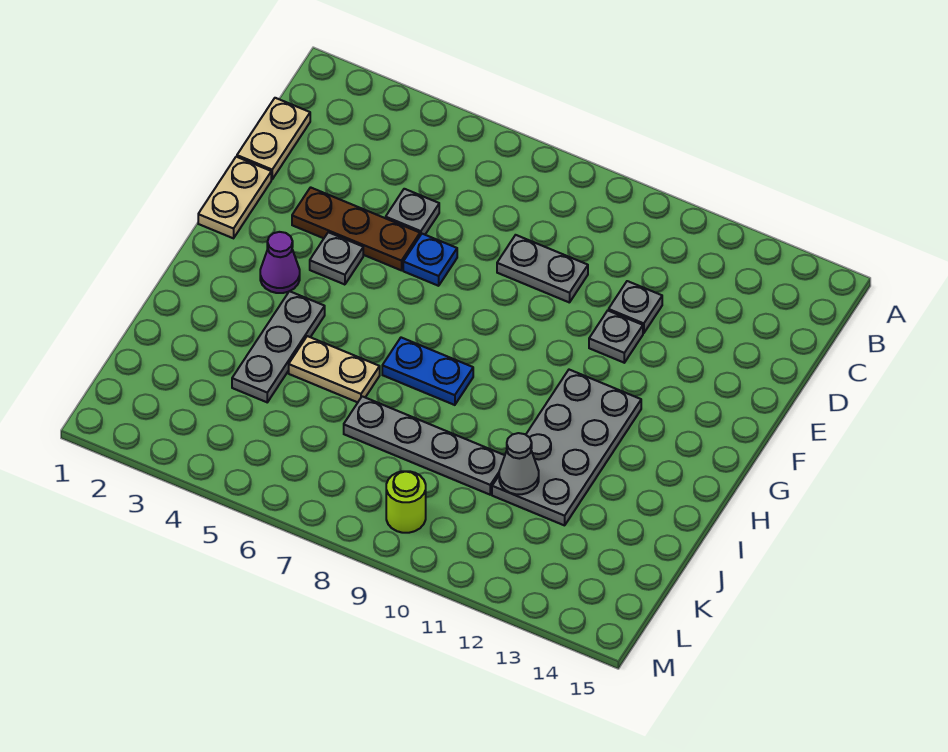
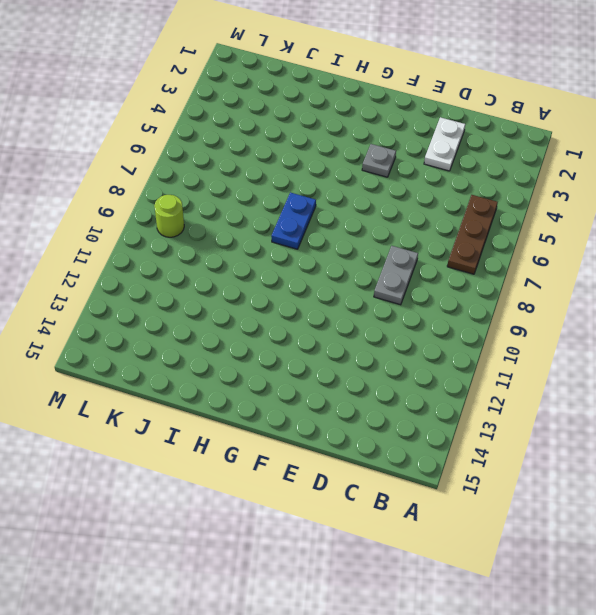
brown 1x3 plate [447,195,498,274] -> brown 1x3 plate moved to [292,187,420,270]
white 1x2 plate [424,117,465,171] -> none
none -> tan 1x2 plate [237,98,310,179]
none -> grey 1x1 plate [386,189,439,235]
none -> grey 1x1 plate [609,281,662,333]

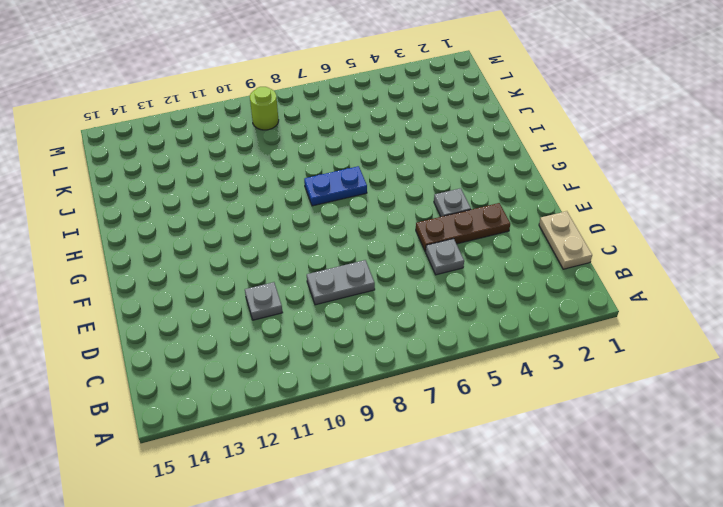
none -> tan 1x2 plate [198,157,271,238]
none -> blue 1x1 plate [403,234,457,286]
none -> grey 1x1 plate [589,311,643,363]

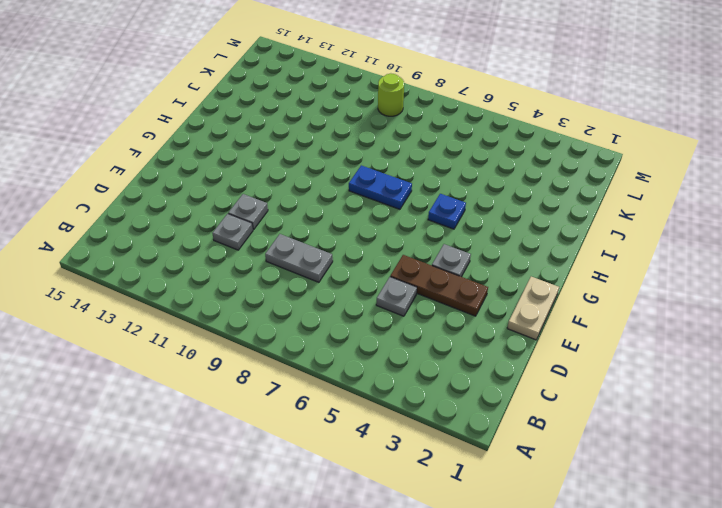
blue 1x1 plate [428,194,466,229] -> blue 1x1 plate moved to [403,234,457,286]
none -> tan 1x2 plate [237,98,310,179]
none -> purple 1x1 cone [260,232,300,293]
none -> grey 2x4 plate [492,370,641,525]

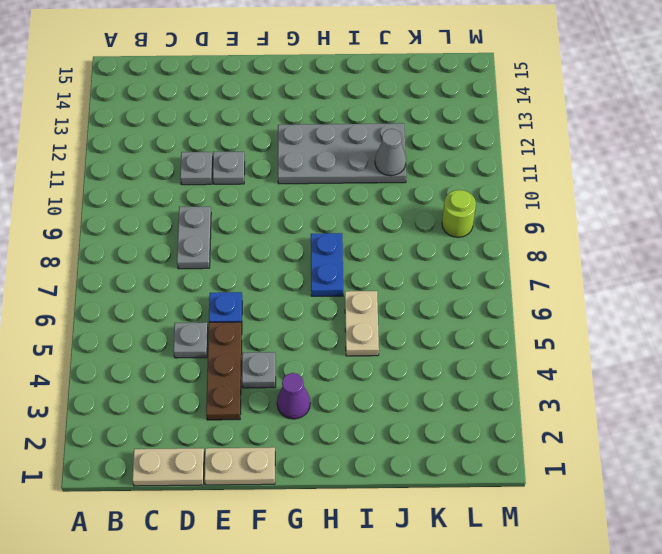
none -> grey 1x3 plate [232,291,325,402]
none -> grey 1x4 plate [344,396,505,495]

